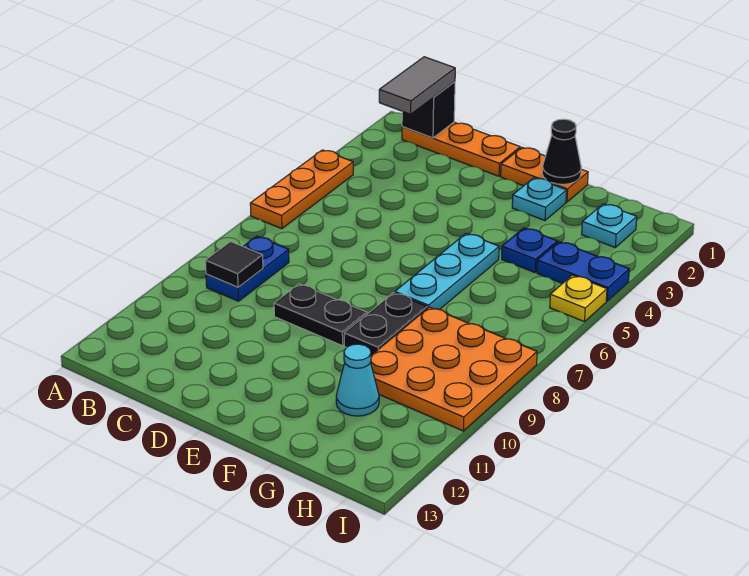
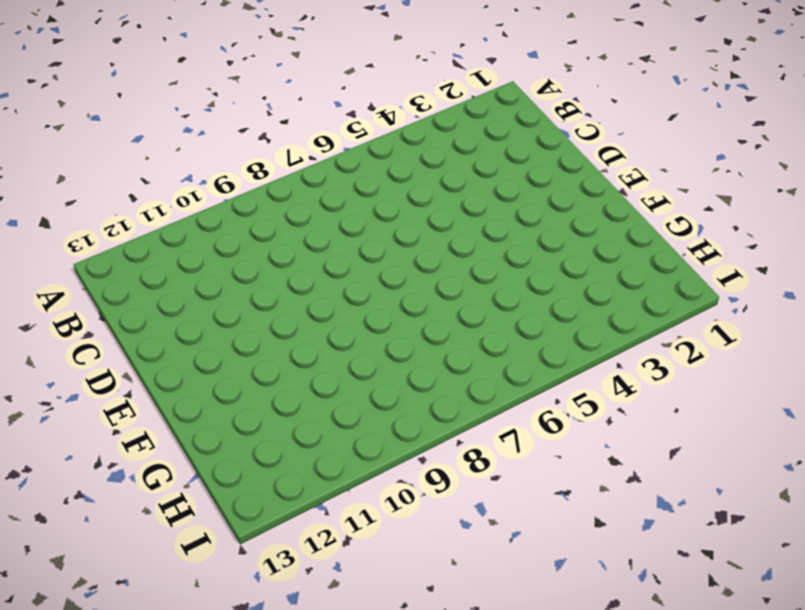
none -> orange 1x3 plate [250,150,353,229]
none -> orange 1x3 plate [402,122,520,176]
none -> blue 1x2 plate [206,236,289,301]

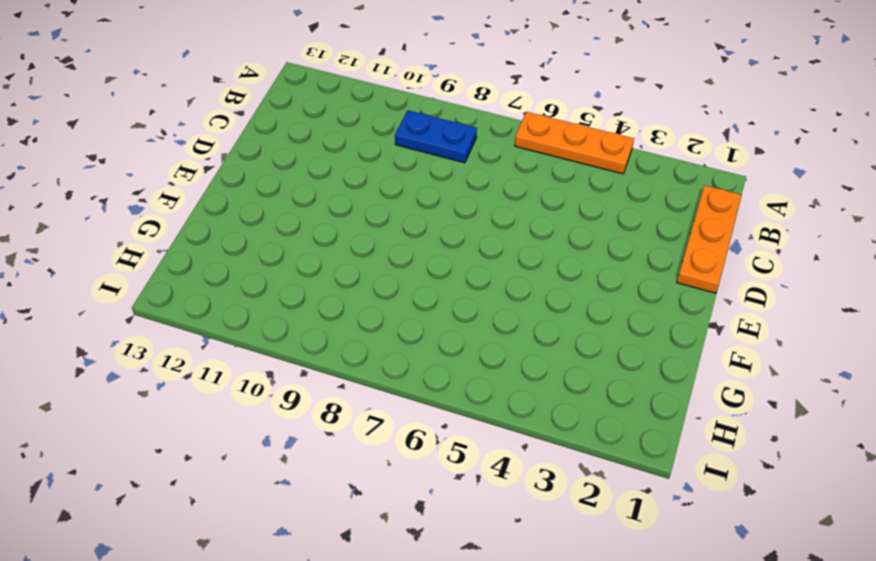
none -> black 1x2 plate [274,284,367,346]
none -> orange 1x2 plate [501,147,588,202]
none -> cyan 1x1 plate [512,178,567,221]

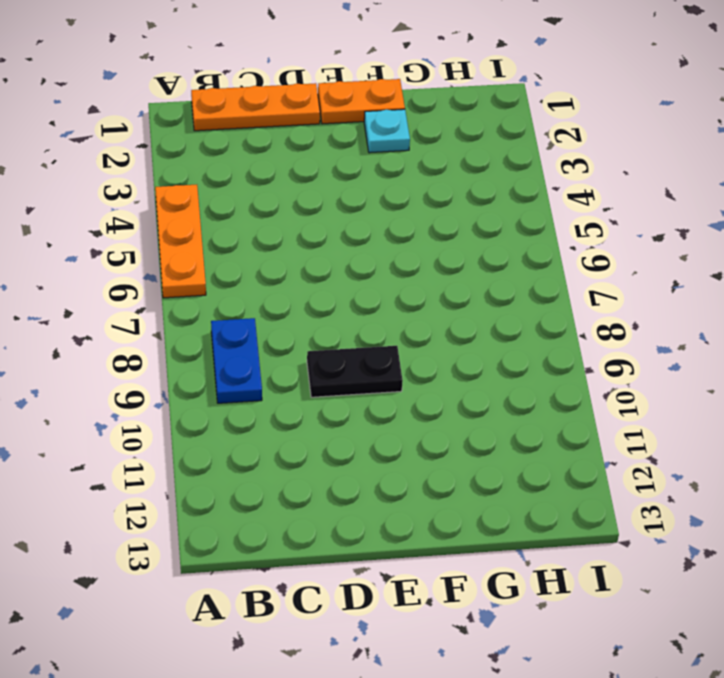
none -> cyan 1x3 plate [395,233,499,310]
none -> black 1x2 plate [344,293,427,355]
none -> blue 1x1 plate [502,228,557,273]

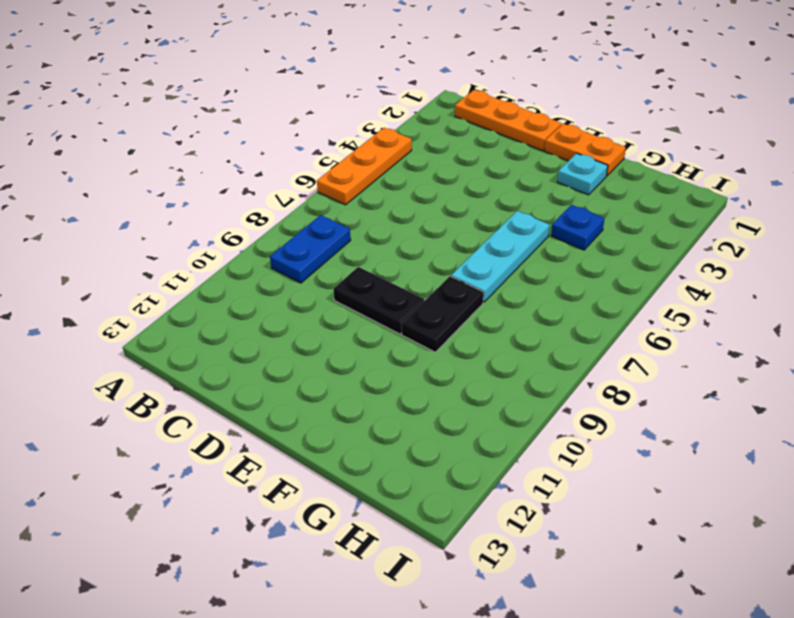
none -> orange 3x3 plate [370,307,537,431]
none -> cyan 1x1 cone [336,344,379,416]
none -> cyan 1x1 plate [582,204,637,247]

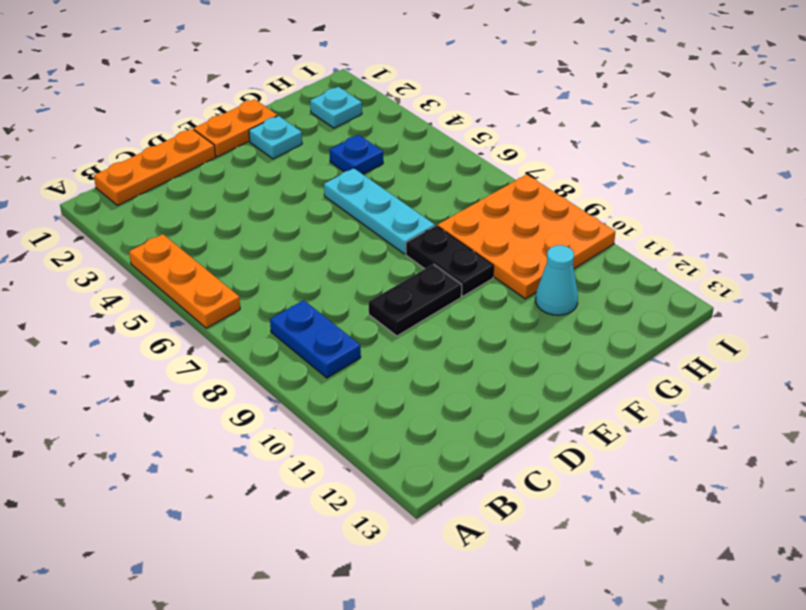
none -> blue 1x2 plate [537,242,629,301]
none -> yellow 1x1 plate [550,275,607,322]
none -> black 1x1 brick [402,82,455,138]

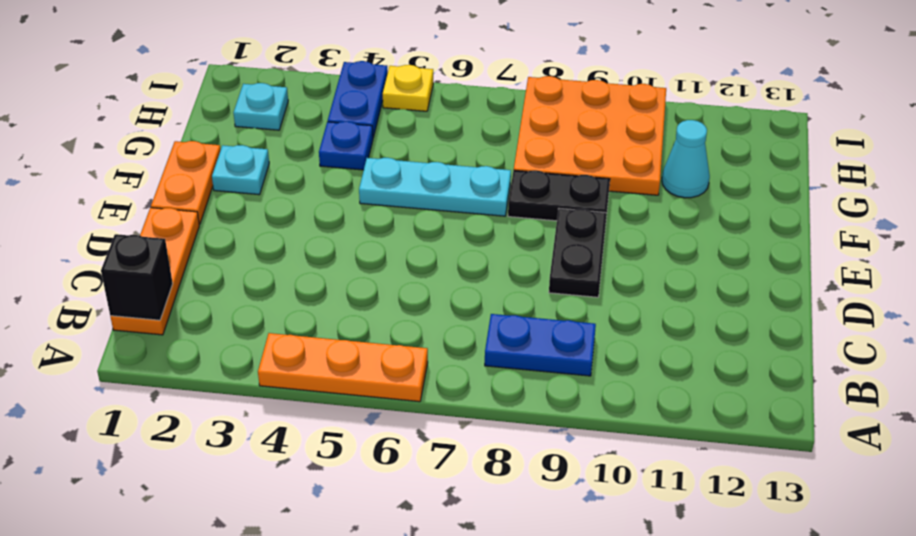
none -> black 1x1 tile [205,242,263,287]
none -> black 1x1 cone [542,119,581,184]
none -> grey 1x2 tile [379,57,455,114]

